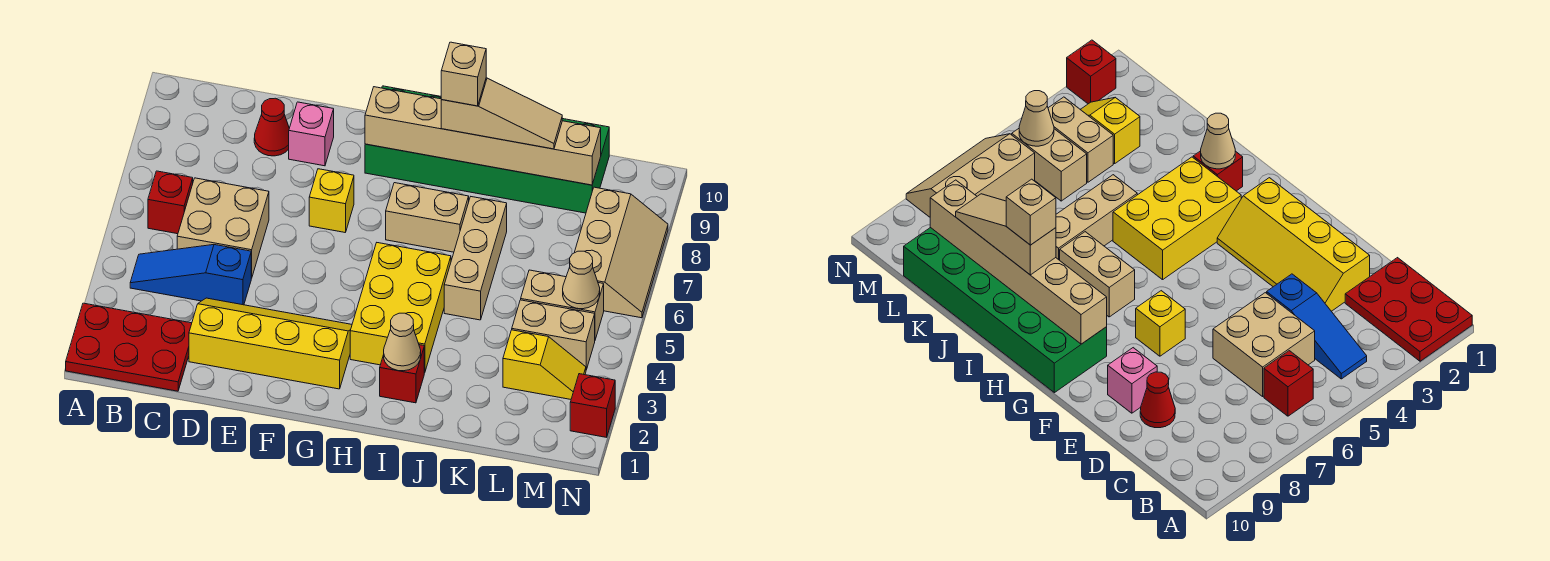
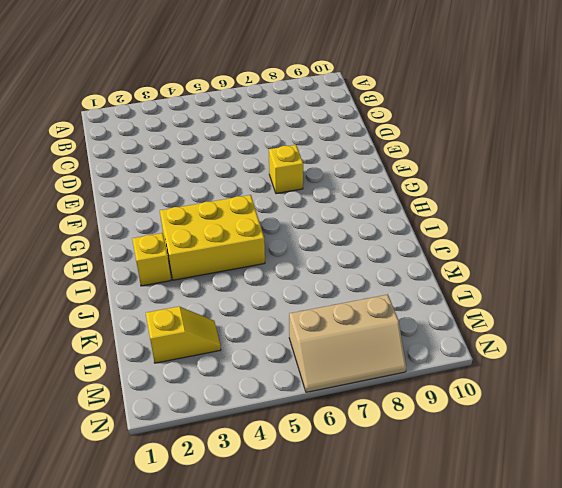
yellow 1x1 brick [132,233,171,286] -> red 1x1 brick [380,345,424,403]
yellow 1x2 slope [146,306,221,363] -> yellow 1x2 slope turned to [503,330,586,399]
none -> red 2x3 plate [66,303,192,391]
none -> blue 1x3 slope [130,245,251,305]
none -> red 1x1 brick [148,171,193,234]

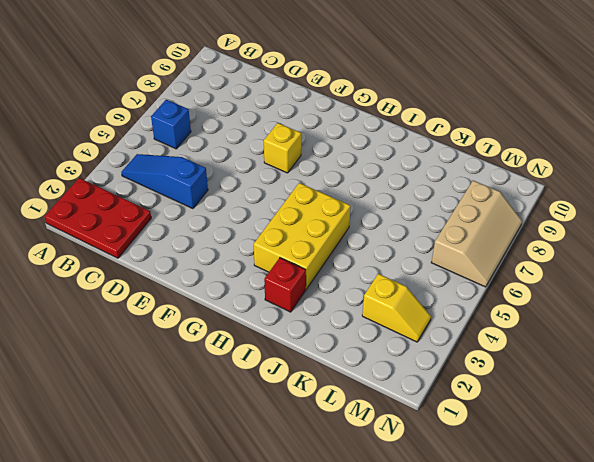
blue 1x1 brick [151,100,191,149] -> red 1x1 brick [148,171,193,234]
none -> tan 2x2 brick [177,178,269,278]
none -> yellow 2x4 slope [189,298,352,389]
none -> red 1x1 cone [254,98,289,156]

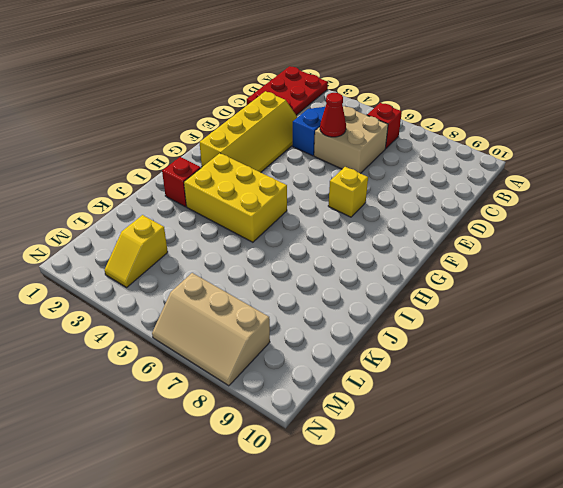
red 1x1 cone [320,93,346,137] -> red 1x1 cone moved to [254,98,289,156]
none -> pink 1x1 brick [289,102,334,166]
none -> green 2x6 brick [365,86,609,213]
none -> tan 1x2 brick [386,183,469,252]

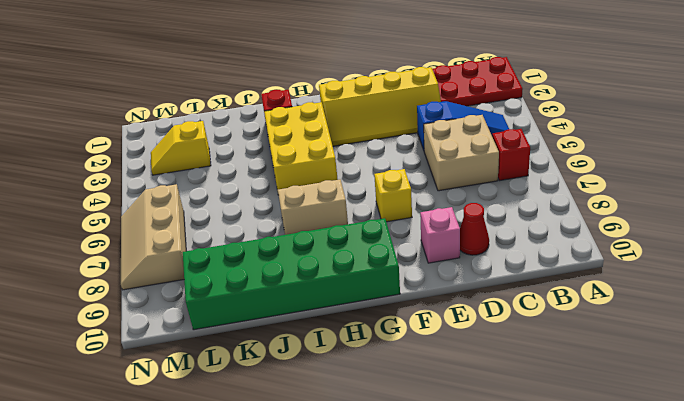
none -> tan 1x3 brick [444,197,507,320]
none -> tan 1x2 brick [512,300,595,370]
none -> tan 1x2 brick [521,270,604,340]

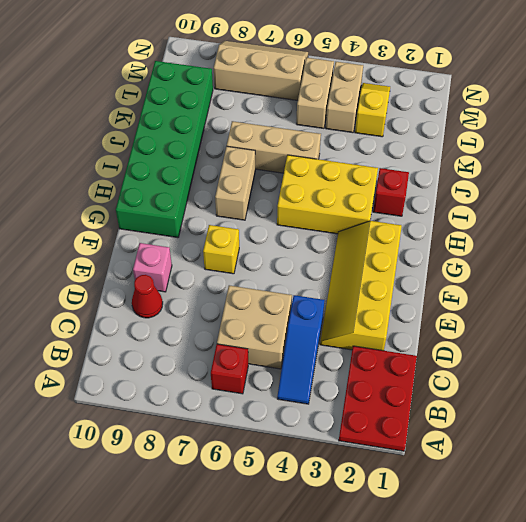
none -> red 1x1 brick [570,374,615,437]
none -> tan 1x6 brick [365,87,601,185]
none -> tan 1x1 cone [384,313,421,371]

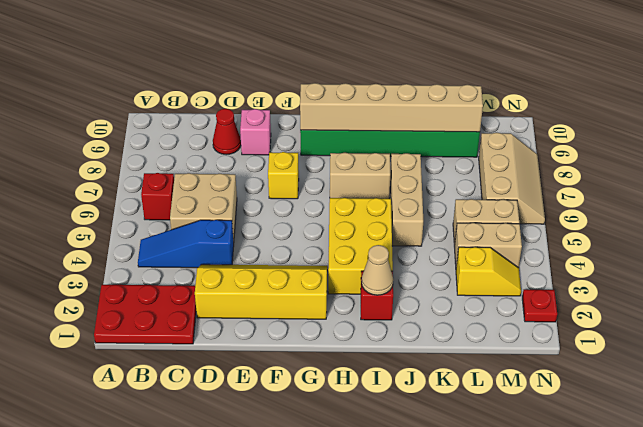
red 1x1 plate [522,289,557,322] -> red 1x1 brick [570,374,615,437]
none -> tan 1x1 cone [563,251,600,309]
none -> tan 1x3 slope [441,78,562,149]
none -> tan 1x1 brick [441,42,486,106]

